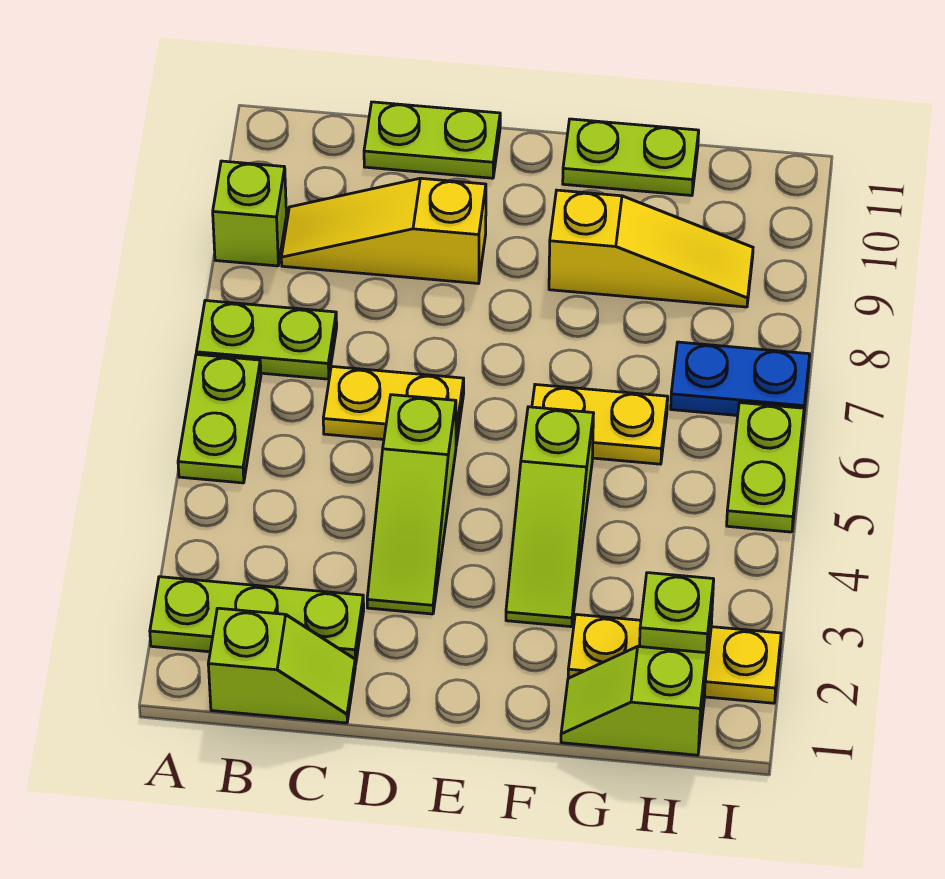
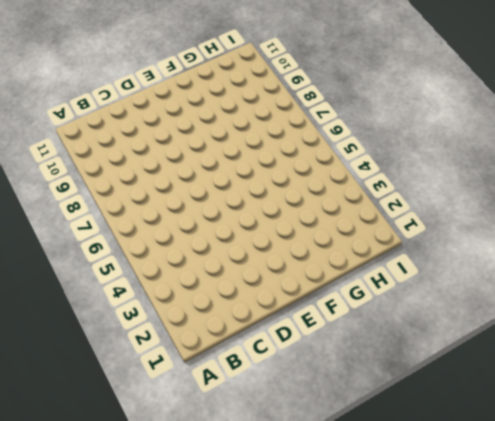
none -> lime 1x3 plate [150,577,364,665]
none -> lime 1x2 plate [178,354,261,483]
none -> lime 1x2 plate [196,300,337,379]

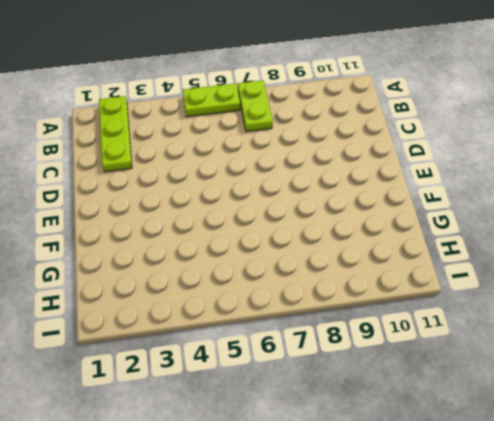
none -> lime 1x1 brick [213,161,286,266]
none -> lime 1x2 slope [208,608,355,723]
none -> yellow 1x3 slope [281,178,486,284]

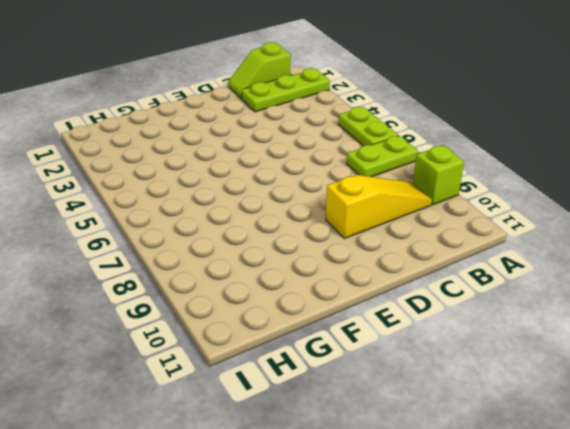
none -> yellow 1x2 plate [323,366,464,445]
none -> lime 1x2 plate [364,102,500,178]
none -> lime 1x3 slope [367,395,456,614]

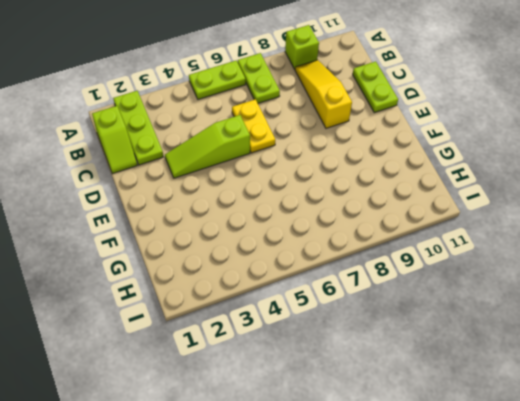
none -> lime 1x3 slope [506,407,594,627]
none -> yellow 1x2 plate [532,384,668,464]
none -> yellow 1x3 slope [549,190,753,307]

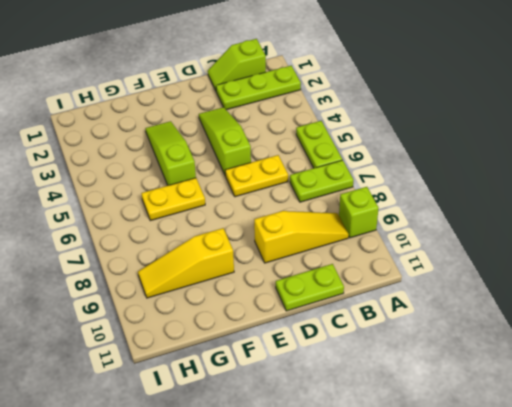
none -> lime 1x2 plate [563,119,699,196]
none -> lime 1x2 slope [561,646,707,755]
none -> yellow 1x3 plate [568,614,781,703]

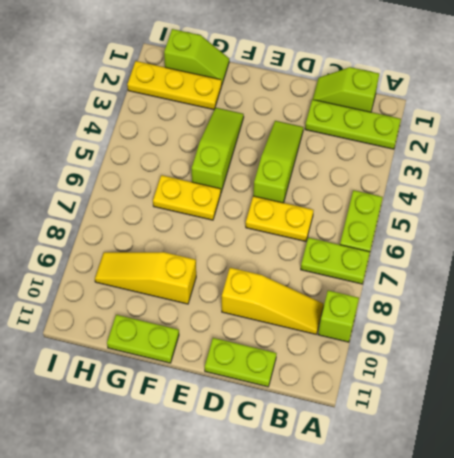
none -> blue 1x2 plate [671,342,810,420]
none -> lime 1x2 plate [727,403,804,532]
none -> lime 1x1 brick [640,573,714,680]

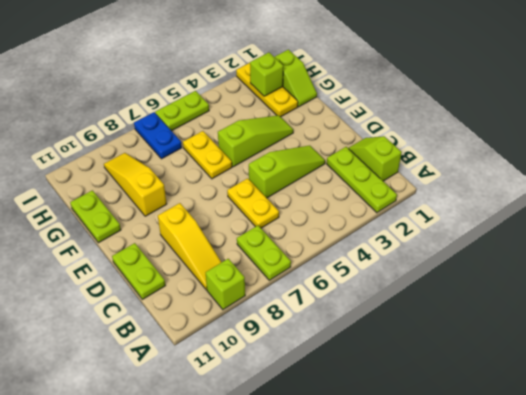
none -> lime 1x2 plate [178,354,261,483]

